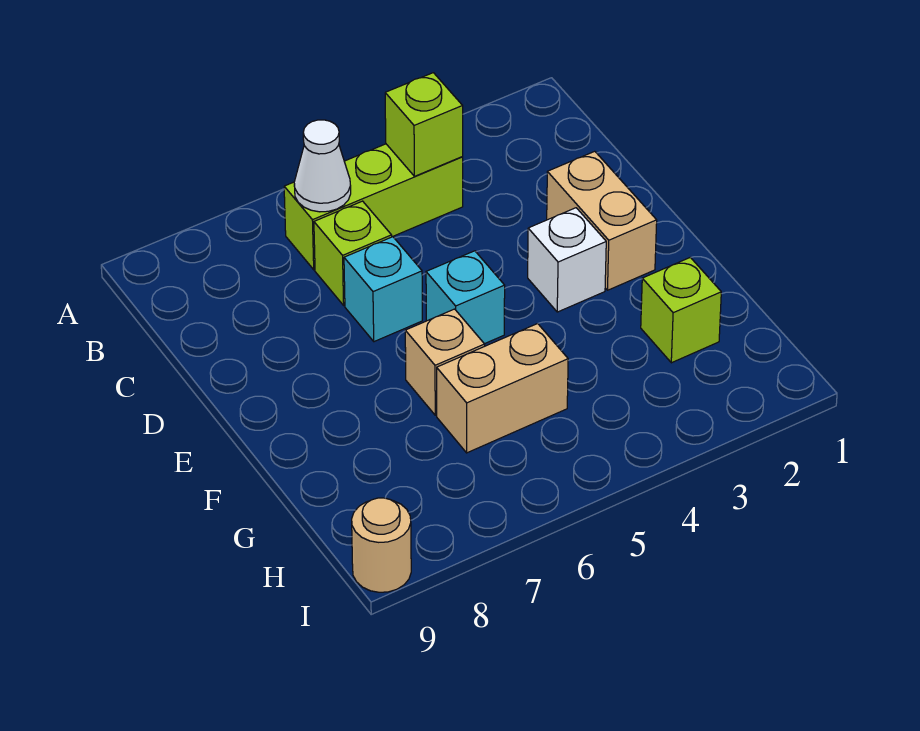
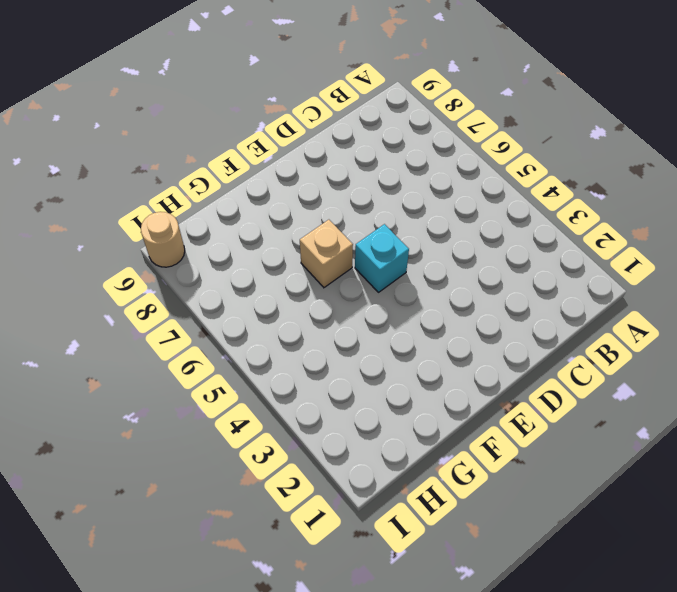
none -> lime 1x3 brick [284,144,463,270]
none -> lime 1x1 brick [314,201,392,305]
none -> tan 1x2 brick [547,151,657,290]

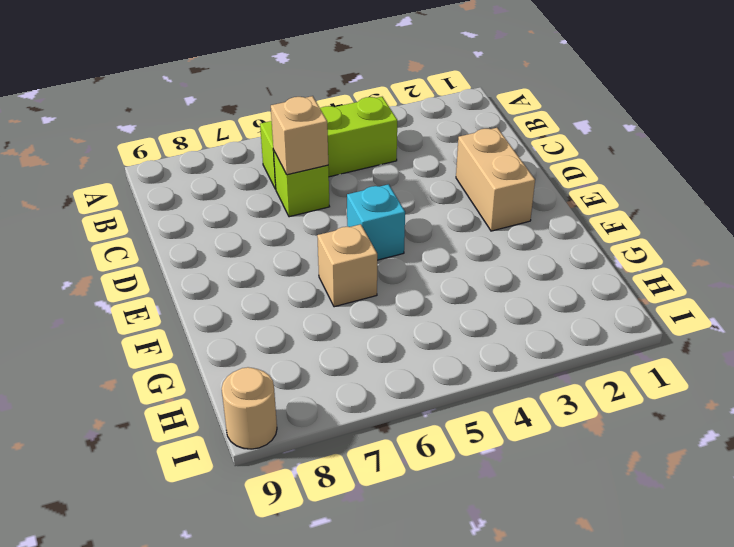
tan 1x1 brick [271,96,328,175] -> none
none -> cyan 1x1 brick [344,237,422,342]
none -> white 1x1 brick [528,208,606,312]
none -> lime 1x1 brick [641,257,721,363]

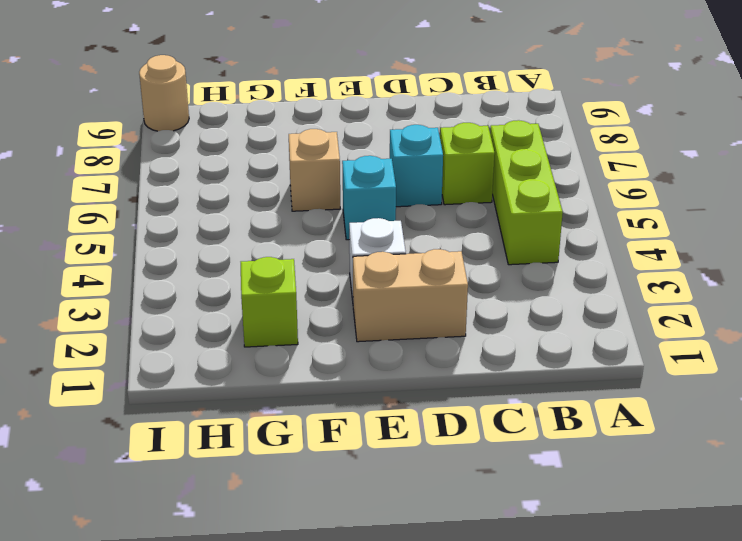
none -> tan 1x2 brick [437,324,568,453]
none -> lime 1x1 brick [385,73,463,176]
none -> white 1x1 cone [294,120,351,212]

